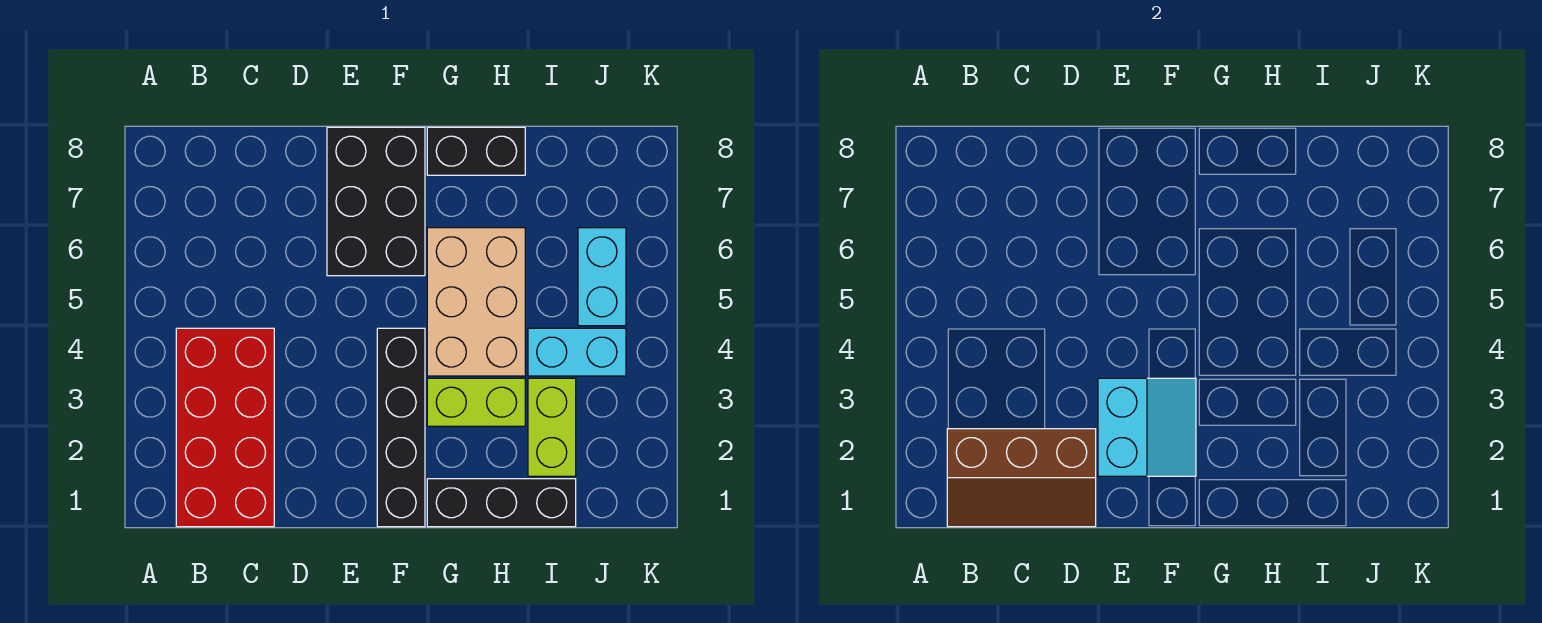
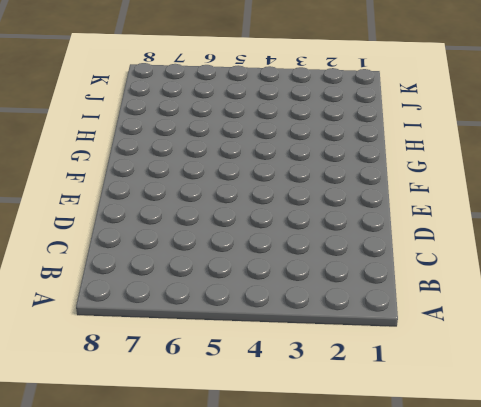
none -> red 2x4 brick [176,328,274,527]
none -> black 2x3 brick [327,127,425,276]
none -> black 1x4 brick [377,328,425,527]

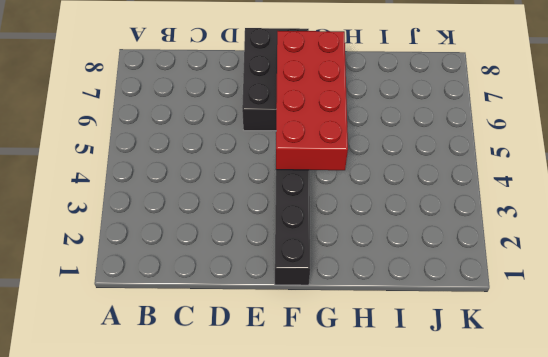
red 2x4 brick [276,31,348,170] -> red 2x4 brick moved to [176,328,274,527]
none -> black 1x3 brick [427,479,576,527]
none -> lime 1x2 brick [427,378,525,426]
none -> tan 2x3 brick [427,228,525,376]

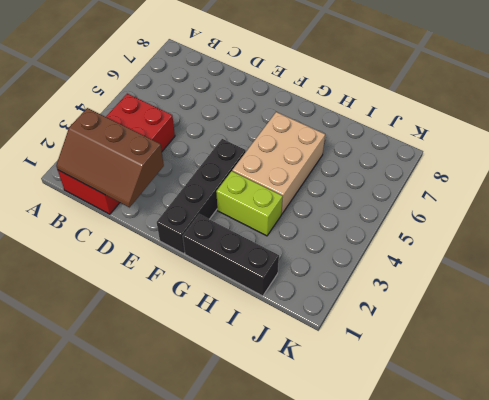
none -> black 2x3 brick [327,127,425,276]
none -> black 1x2 brick [427,127,525,175]
none -> lime 1x2 brick [528,378,576,476]

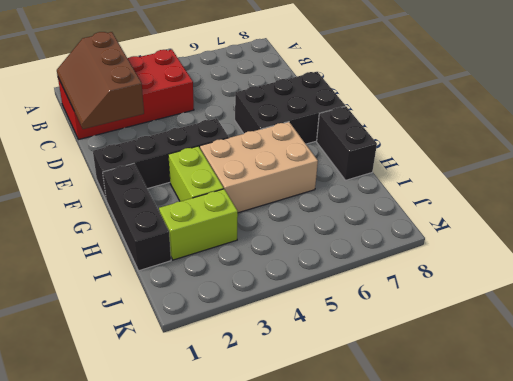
none -> cyan 1x2 brick [528,328,626,376]
none -> cyan 1x2 brick [578,228,626,326]
none -> cyan 2x2 slope [1098,378,1196,476]

